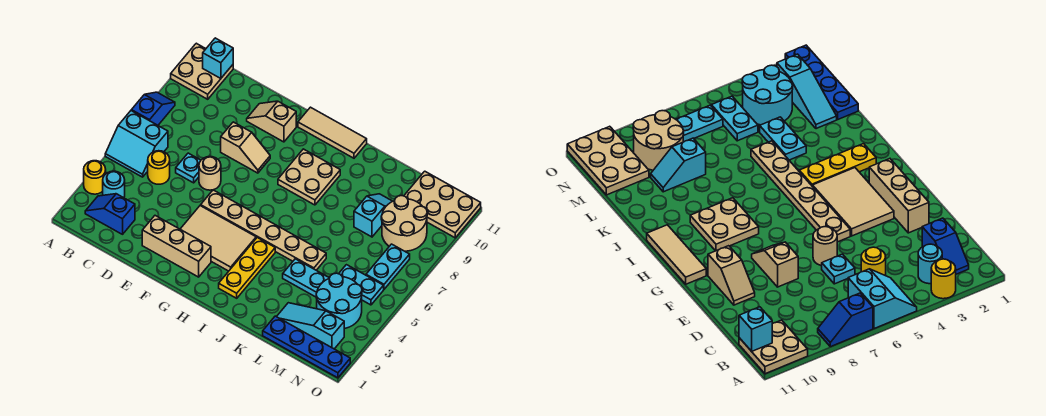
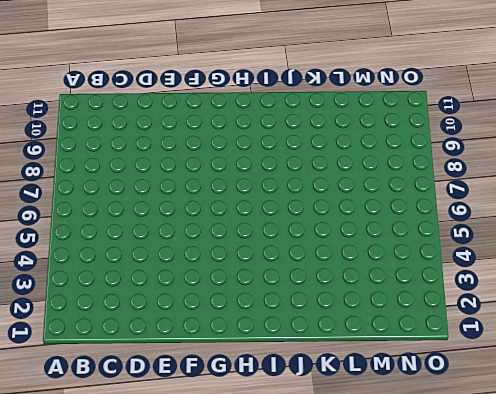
none -> yellow 1x1 round brick [84,161,106,194]
none -> cyan 2x2 slope [105,111,168,177]
none -> blue 1x2 slope [131,92,175,125]

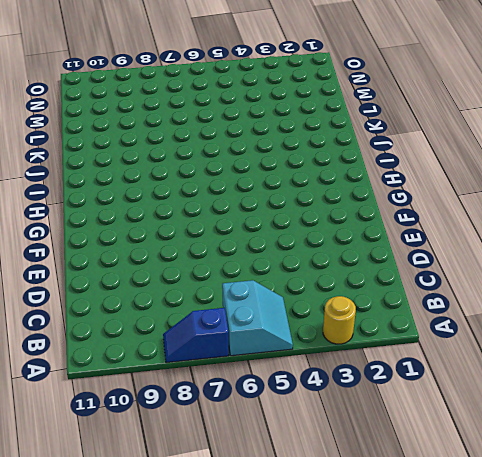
none -> tan 2x2 plate [171,43,233,99]
none -> blue 1x2 slope [85,194,135,234]
none -> cyan 1x1 round brick [103,171,125,198]

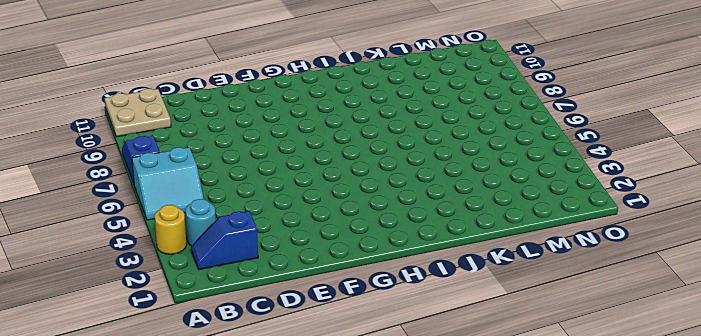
none -> yellow 1x1 round brick [148,151,170,184]
none -> cyan 1x1 plate [176,153,201,183]
none -> tan 1x3 brick [142,216,211,277]

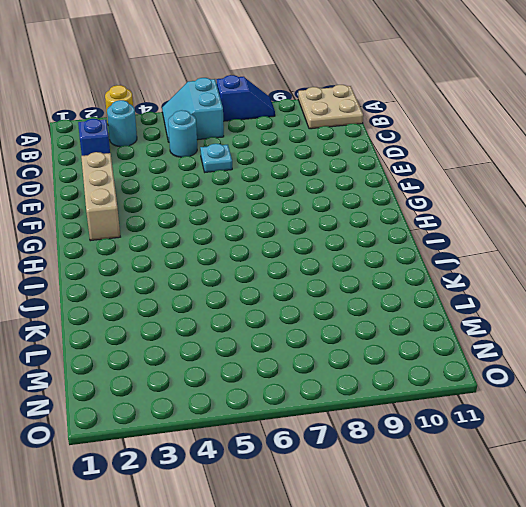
cyan 1x1 round brick [168,110,197,157] -> yellow 1x1 round brick [148,151,170,184]
none -> tan 1x1 round brick [199,157,221,190]
none -> tan 1x2 slope [221,122,270,173]
none -> tan 1x2 slope [247,101,296,142]

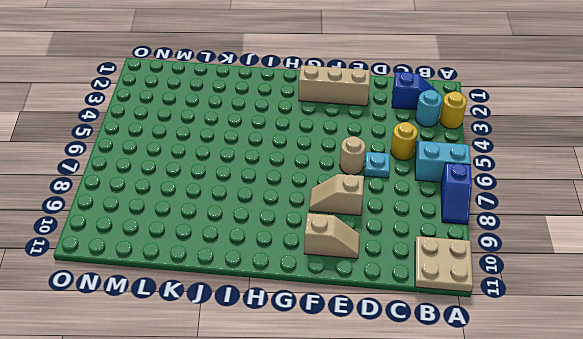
none -> tan 2x3 tile [180,206,256,271]
none -> tan 1x6 plate [201,190,326,270]
none -> tan 1x3 tile [298,107,367,158]

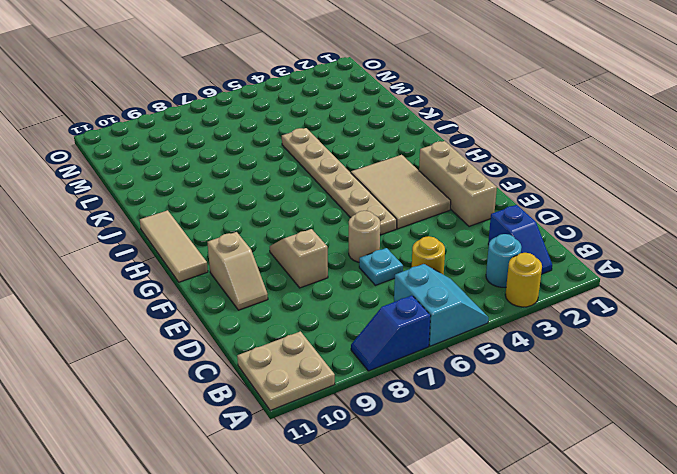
none -> tan 2x2 plate [278,149,340,205]
none -> yellow 1x3 plate [219,238,275,298]
none -> cyan 1x2 plate [283,259,329,297]

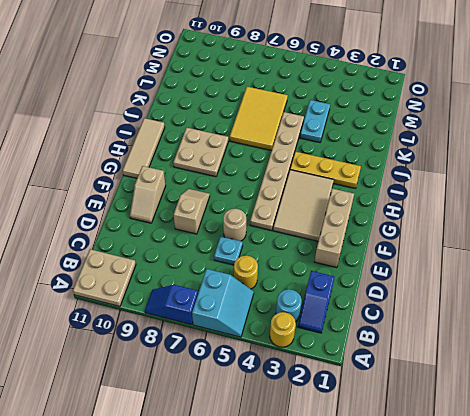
yellow 2x3 tile [230,87,288,151] -> none
none -> blue 1x4 plate [263,316,350,378]
none -> cyan 1x3 slope [277,303,344,349]
none -> cyan 1x2 slope [354,194,393,237]

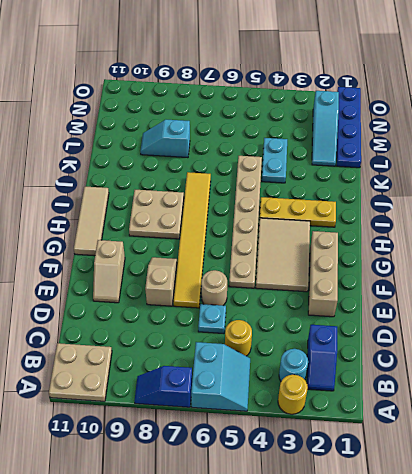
yellow 1x6 tile [173,172,211,308] -> none
none -> cyan 2x2 round brick [316,273,362,329]
none -> cyan 1x2 plate [339,265,384,305]
none -> tan 2x2 round brick [381,196,427,251]

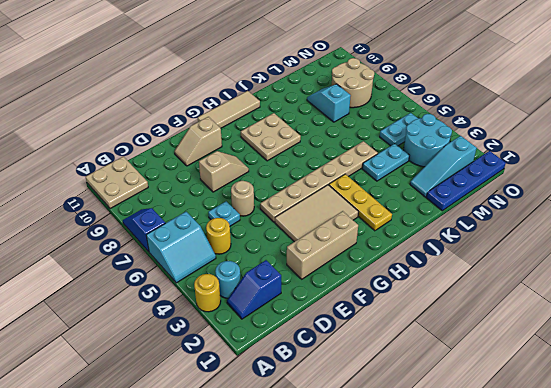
none -> tan 2x3 plate [404,171,481,238]
none -> cyan 1x2 plate [366,244,410,289]
none -> cyan 1x1 brick [203,38,233,79]

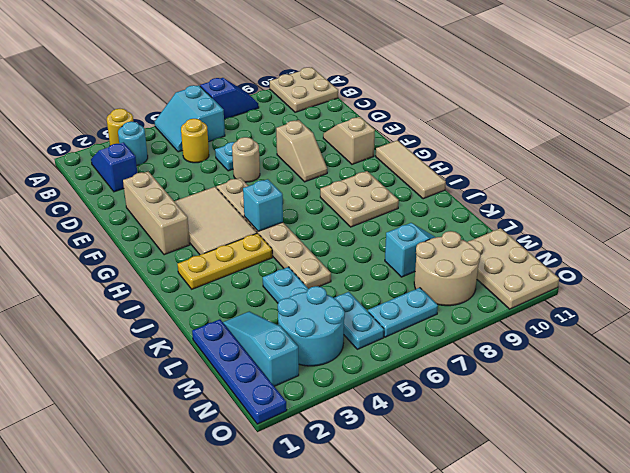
cyan 1x1 brick [243,179,283,231] -> cyan 1x1 brick moved to [203,38,233,79]

